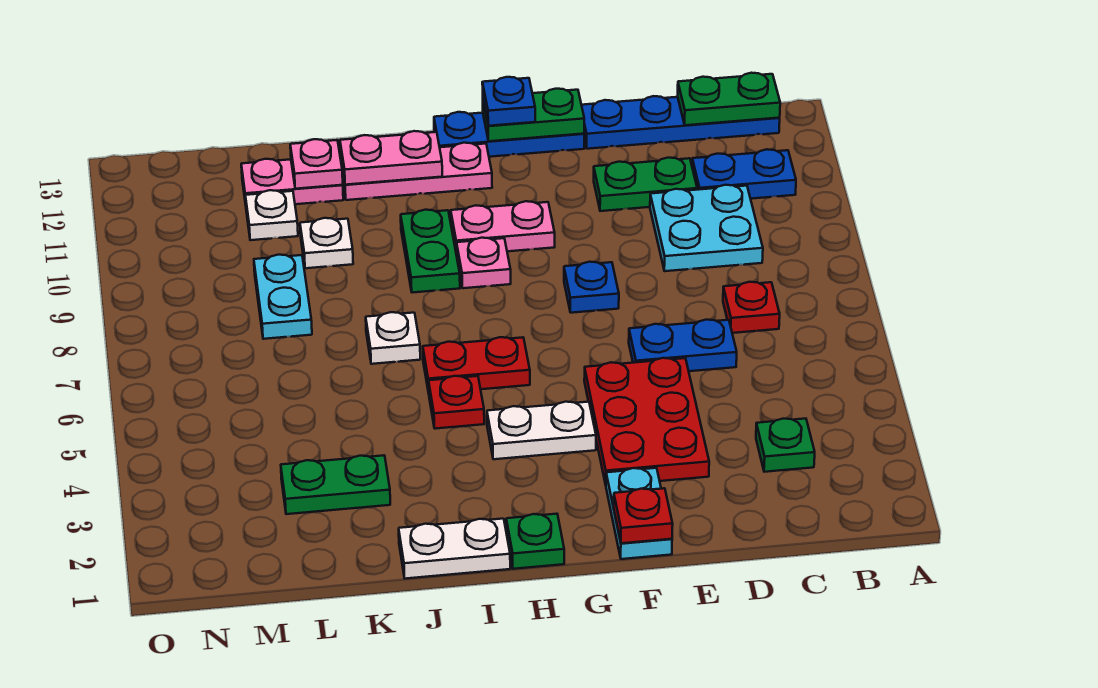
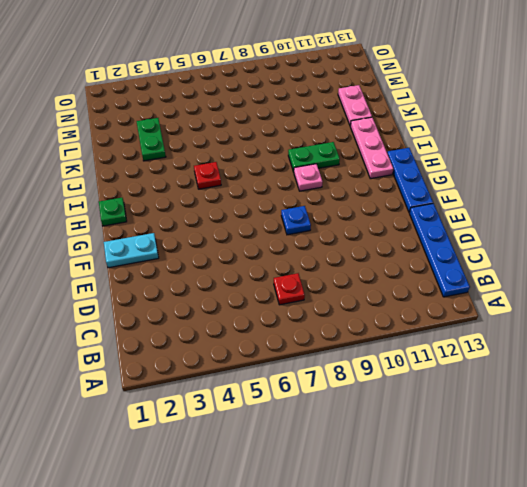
none -> blue 1x2 plate [692,149,796,199]
none -> green 1x1 plate [756,419,815,472]
none -> cyan 2x2 plate [650,185,763,271]
none -> blue 1x2 plate [629,320,737,371]

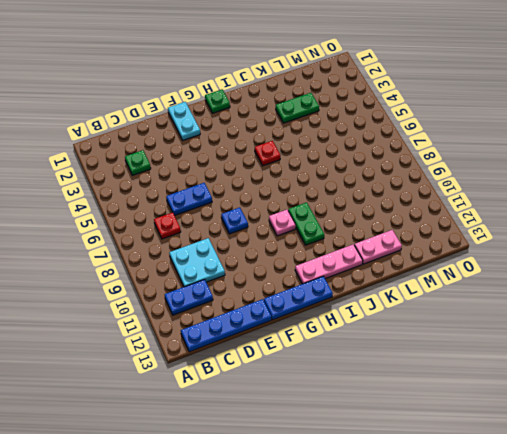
none -> green 1x2 plate [594,158,697,211]
none -> red 2x3 plate [584,358,709,485]
none -> white 1x2 plate [487,402,596,459]
none -> pink 1x2 plate [451,201,555,255]

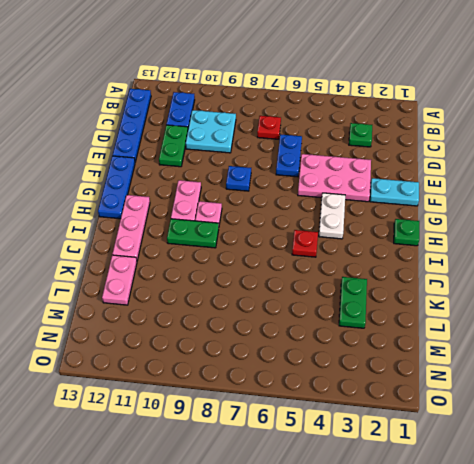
pink 2x3 plate [298,154,371,202] -> red 2x3 plate [584,358,709,485]
none -> red 1x2 plate [423,337,530,393]
none -> white 1x2 plate [399,519,510,579]
none -> white 1x1 plate [366,312,420,364]
none -> white 1x1 plate [300,218,353,268]

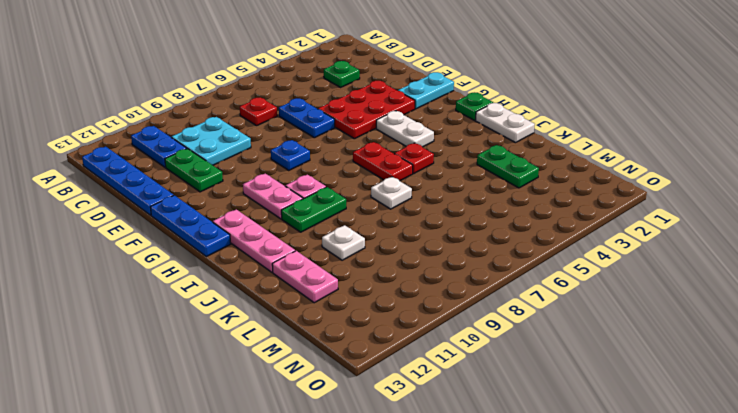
none -> cyan 1x2 plate [254,255,312,339]
none -> white 1x1 plate [245,190,298,240]
none -> green 1x2 plate [678,73,780,125]
none -> red 1x1 plate [614,488,673,543]

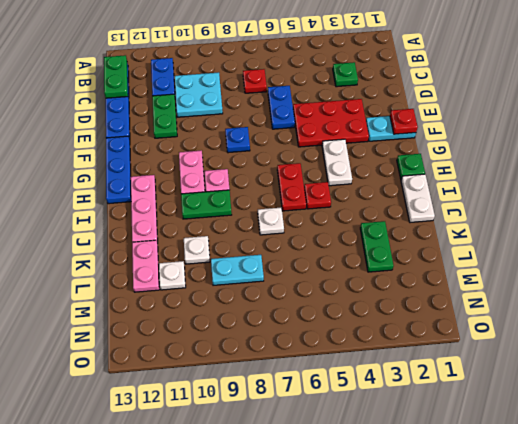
none -> green 1x2 plate [483,89,584,141]
none -> pink 1x2 plate [340,131,442,185]
none -> pink 1x1 plate [290,139,343,189]
none -> blue 1x1 plate [482,77,535,126]

